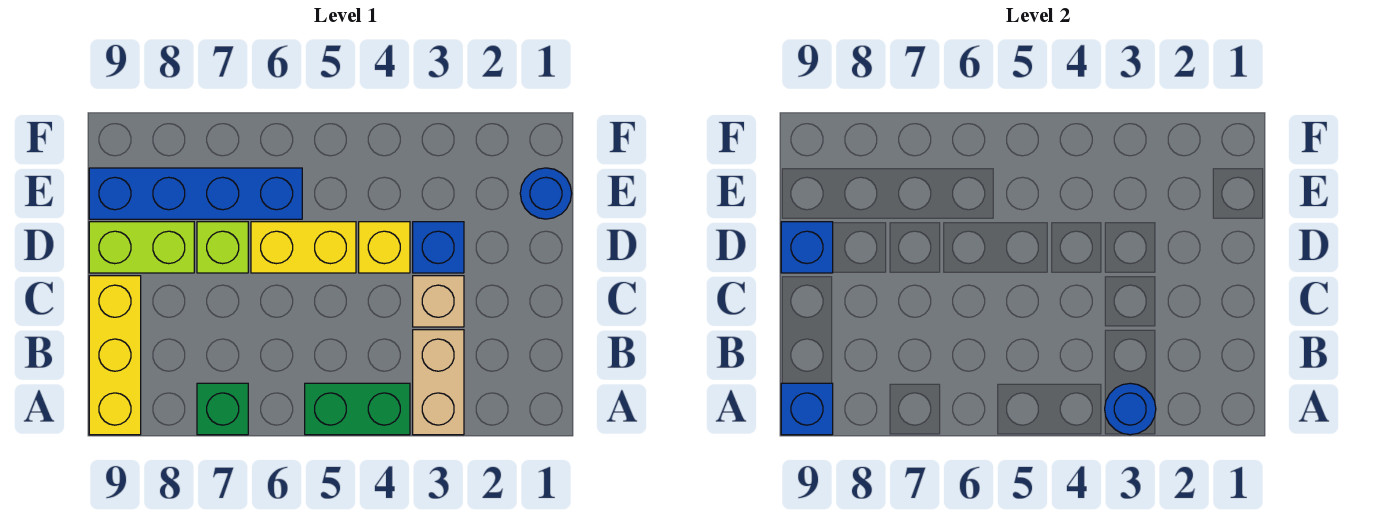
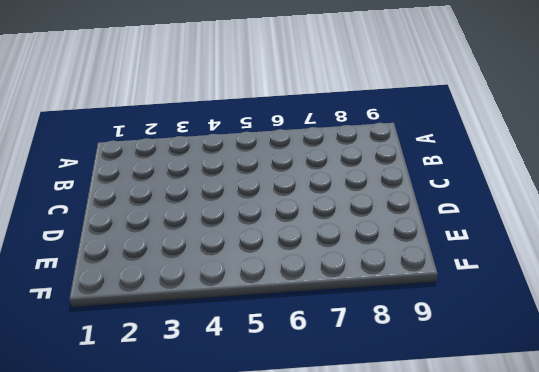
none -> tan 1x2 brick [413,330,464,435]
none -> green 1x2 brick [305,383,410,435]
none -> green 1x1 brick [197,383,248,435]

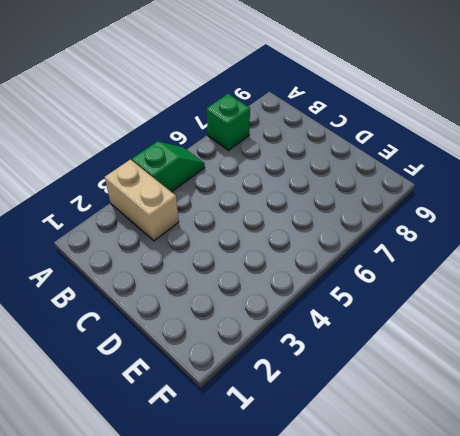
green 1x2 slope [132,141,205,192] -> green 1x2 brick [305,383,410,435]
none -> yellow 1x3 brick [89,276,141,435]
none -> tan 1x1 brick [413,276,464,327]
none -> blue 1x1 brick [413,222,464,273]

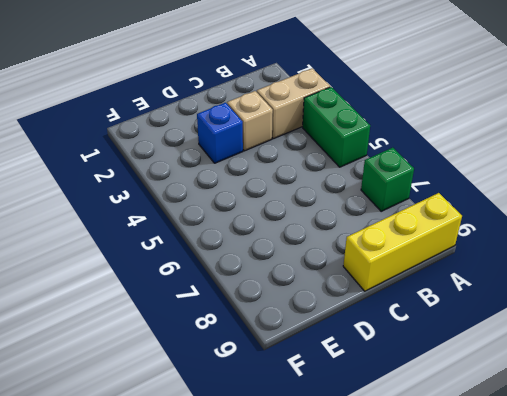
none -> yellow 1x1 brick [359,222,410,273]
none -> yellow 1x2 brick [251,222,356,273]
none -> lime 1x1 brick [197,222,248,273]

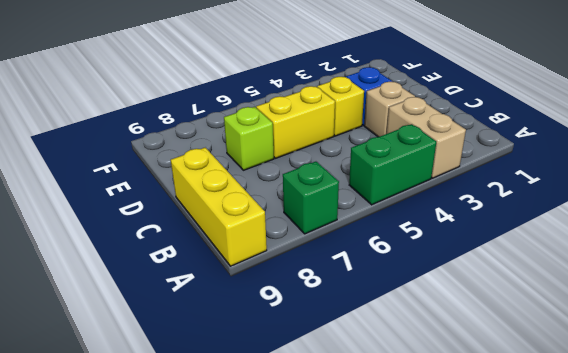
none -> lime 1x2 brick [89,222,194,273]
none -> blue 1x1 round brick [520,168,572,219]
none -> blue 1x4 brick [89,168,302,219]

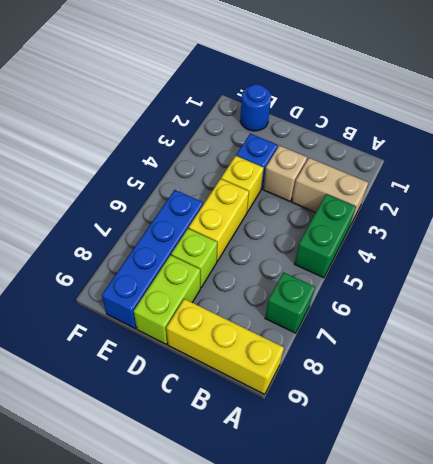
none -> blue 1x1 round brick [1105,383,1156,435]
none -> blue 1x1 brick [781,383,833,435]
none -> blue 1x1 brick [781,222,833,273]

